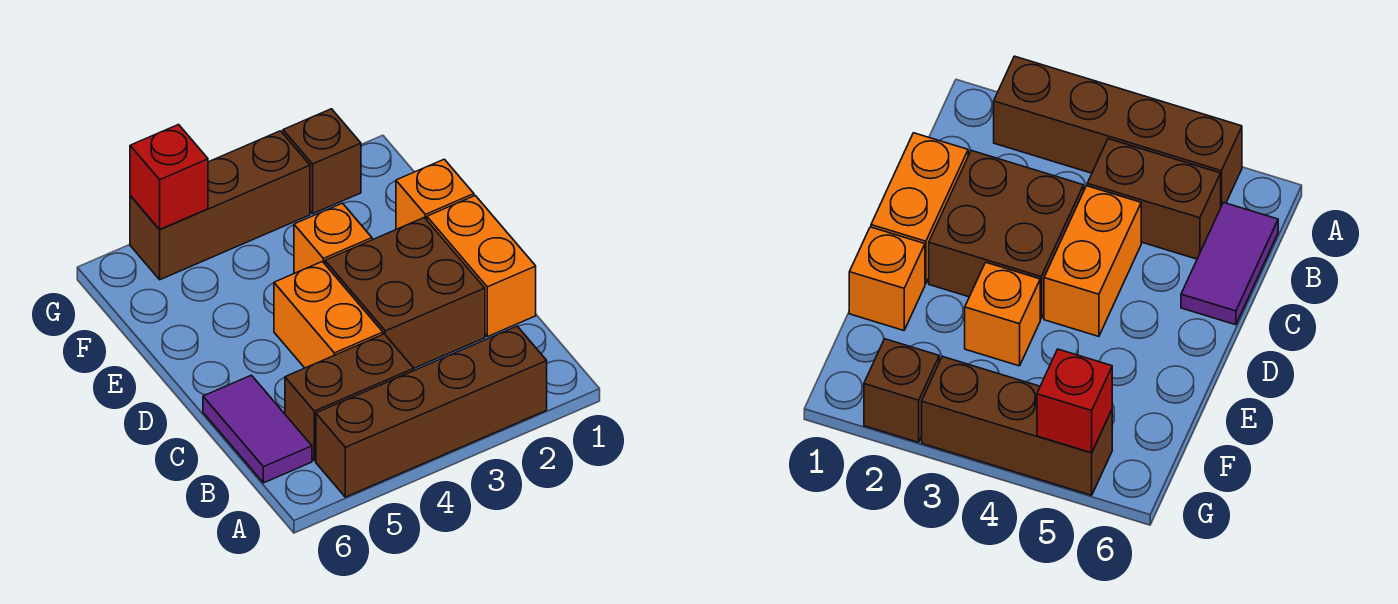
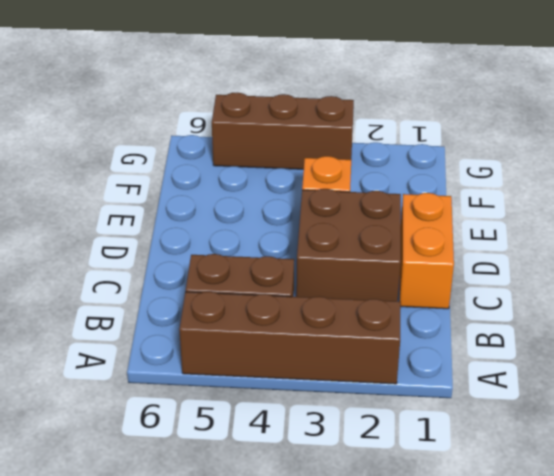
none -> purple 1x2 tile [203,375,312,483]
none -> orange 1x2 brick [274,262,383,368]

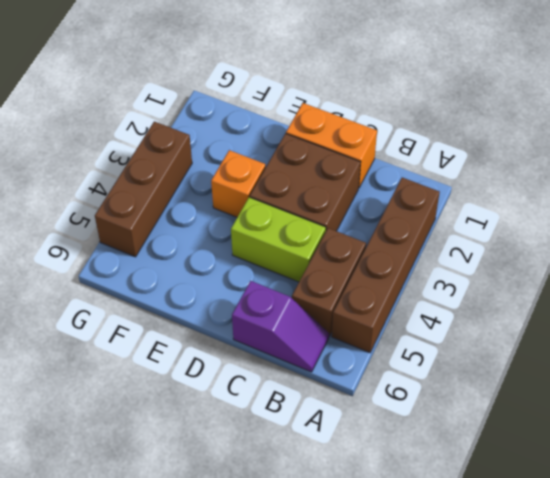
purple 1x2 slope [232,281,329,372] -> purple 1x2 tile [203,375,312,483]
lime 1x2 brick [231,197,326,282] -> orange 1x2 brick [274,262,383,368]
none -> orange 1x1 brick [396,159,474,229]
none -> brown 1x1 brick [283,109,361,214]

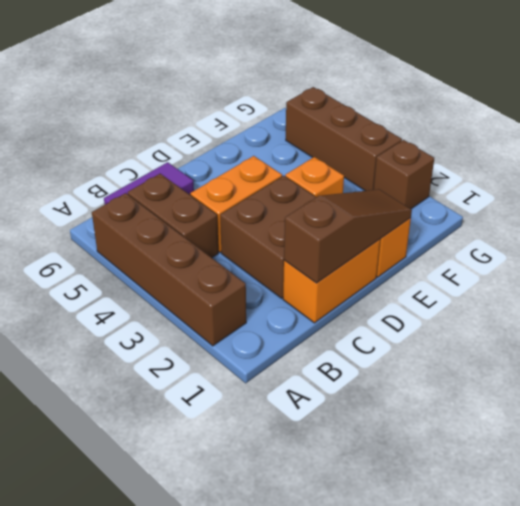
brown 1x3 slope [284,189,412,283] -> none
none -> red 1x1 brick [130,125,208,229]

